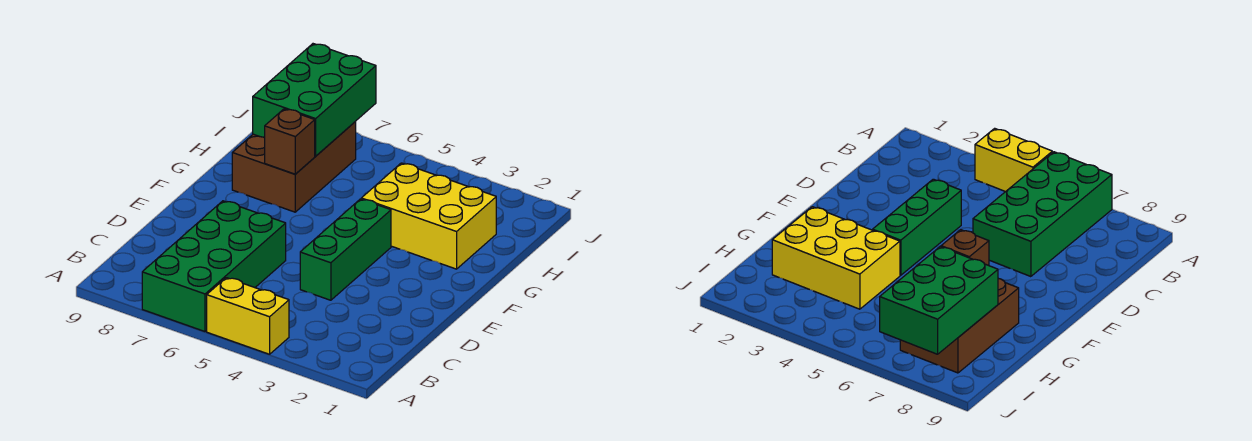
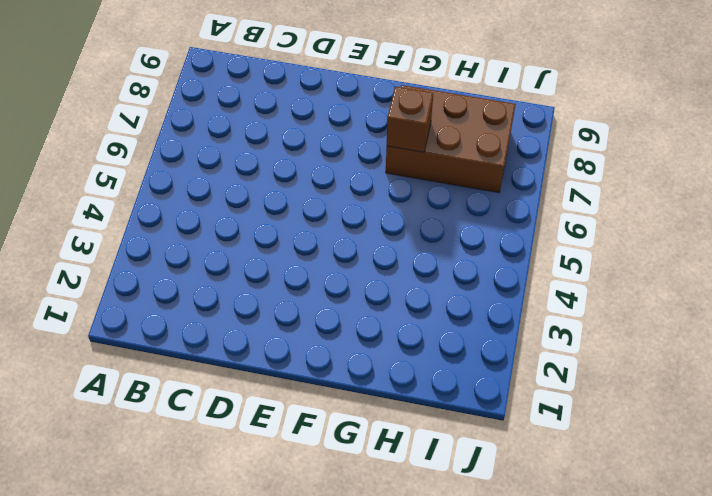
none -> yellow 1x2 brick [207,278,289,354]
none -> green 2x4 brick [142,201,286,331]

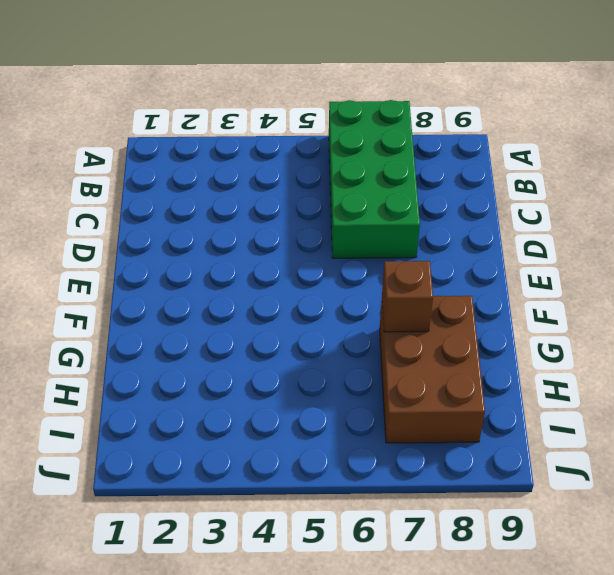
none -> yellow 1x2 brick [207,278,289,354]
none -> green 1x3 brick [300,199,391,300]

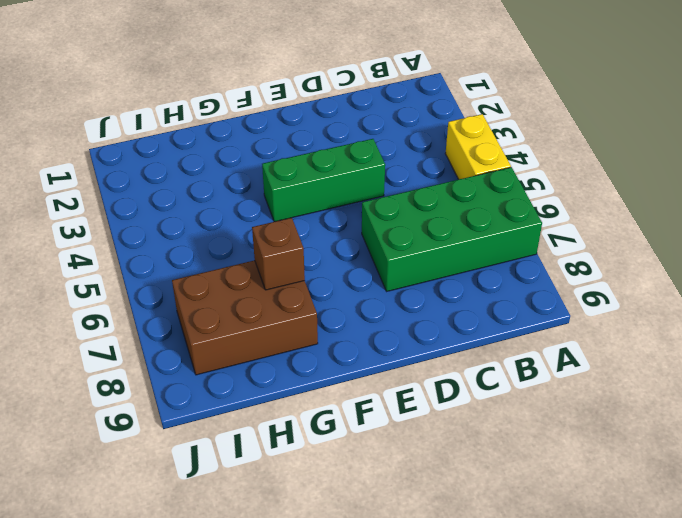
none -> yellow 2x3 brick [361,163,496,269]
none -> green 2x3 brick [253,44,376,156]

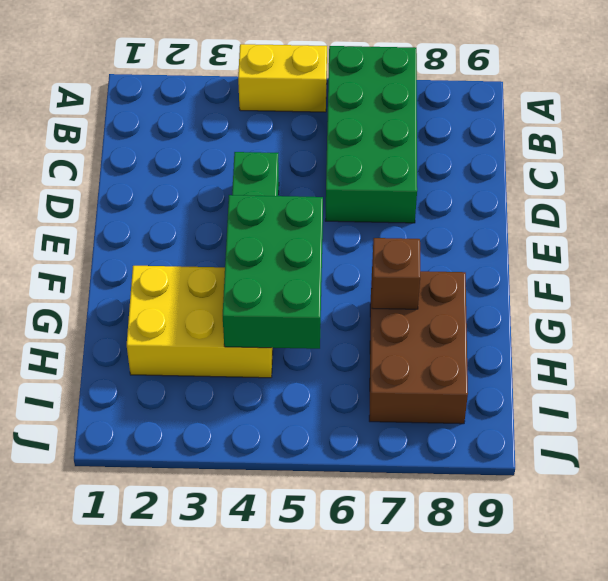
green 2x3 brick [223,195,323,349] -> green 2x3 brick moved to [253,44,376,156]

